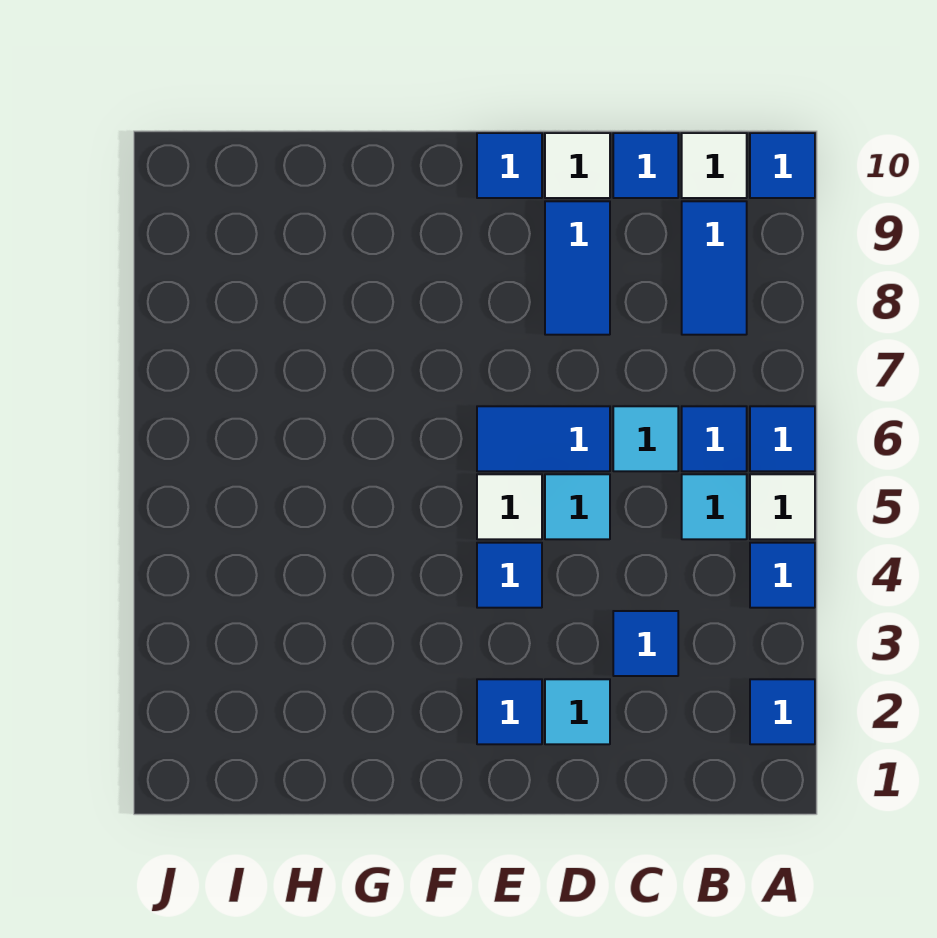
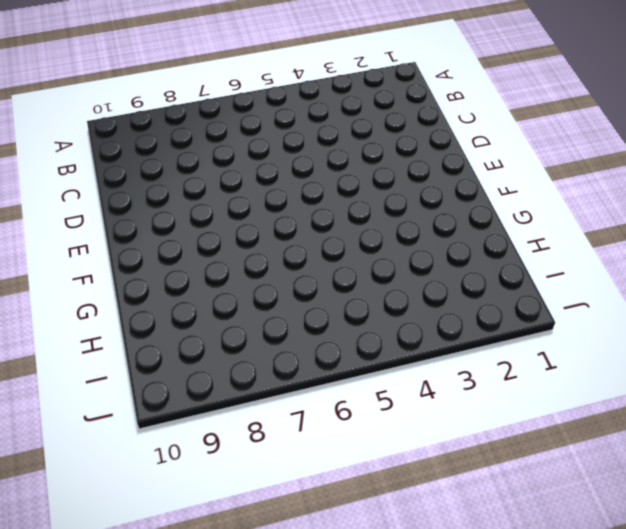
none -> blue 1x1 tile [750,679,815,744]
none -> blue 1x1 tile [750,543,815,608]
none -> white 1x1 tile [750,474,815,539]

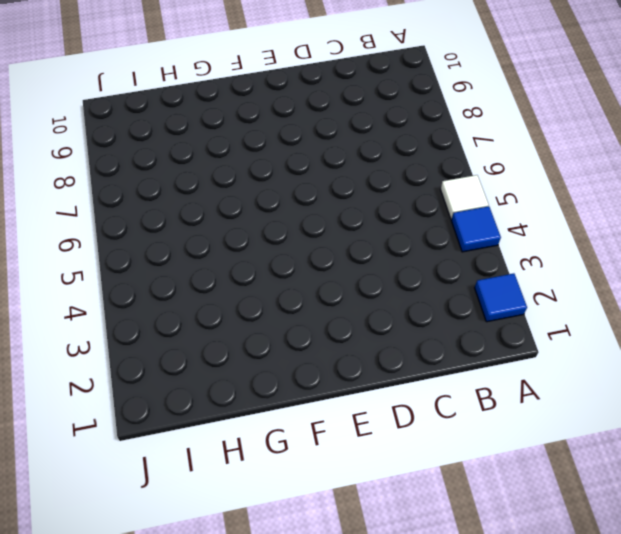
none -> blue 1x1 tile [750,406,815,471]
none -> blue 1x1 tile [750,133,815,198]
none -> cyan 1x1 tile [682,474,747,539]

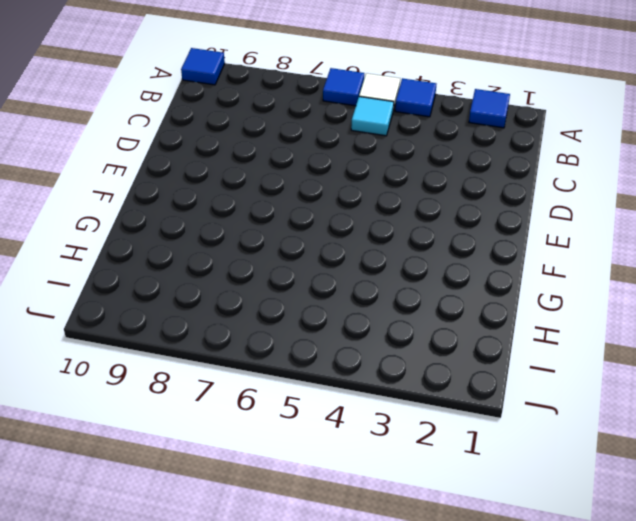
none -> blue 1x1 tile [682,406,747,471]
none -> blue 1x2 tile [682,201,747,335]
none -> white 1x1 tile [682,133,747,198]

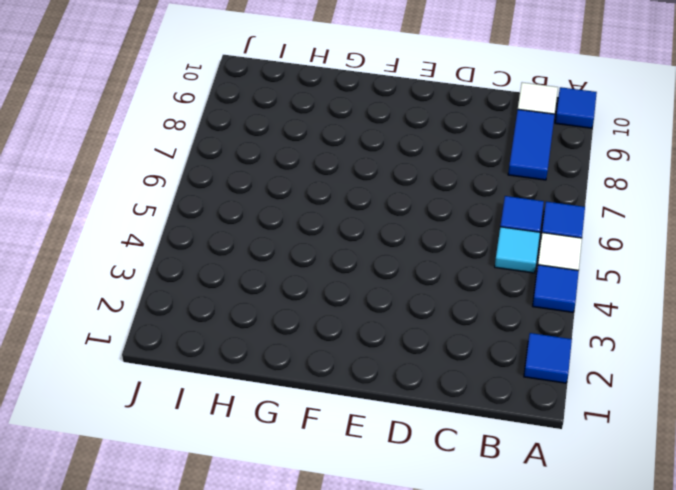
none -> blue 1x1 tile [613,611,678,676]
none -> cyan 1x1 tile [613,406,678,471]
none -> blue 1x1 tile [613,133,678,198]

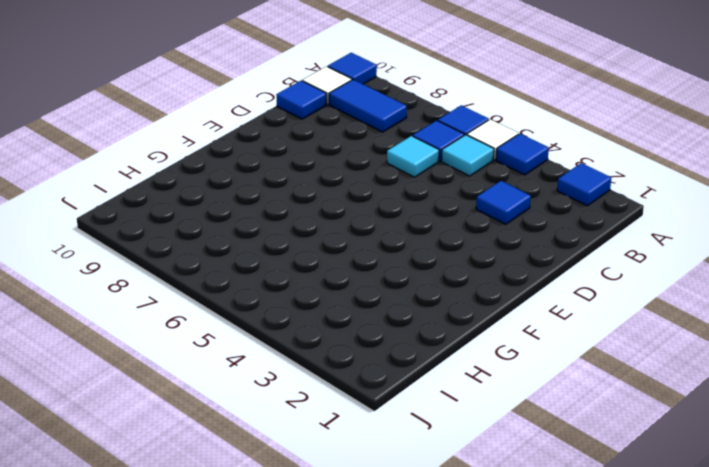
none -> cyan 1x1 tile [545,679,610,744]
none -> cyan 1x1 tile [545,474,610,539]
none -> blue 1x2 tile [477,406,610,471]

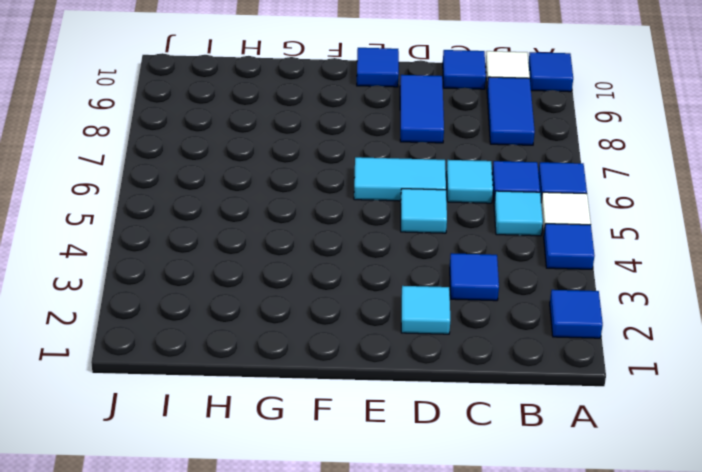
cyan 1x2 tile [354,157,446,201] -> blue 1x2 tile [477,406,610,471]
none -> white 1x1 tile [545,133,610,198]
none -> blue 1x1 tile [477,679,542,744]
none -> blue 1x1 tile [477,543,542,608]

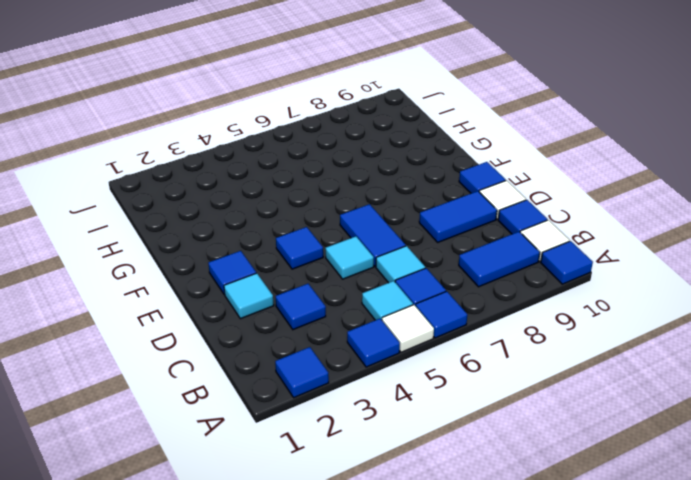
none -> white 1x1 tile [477,474,542,539]

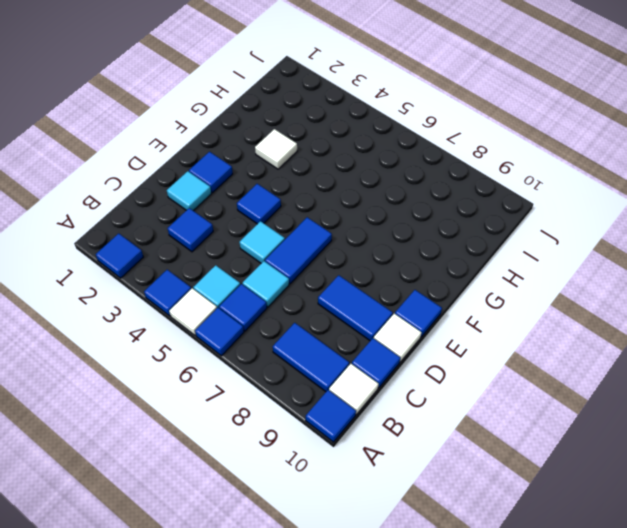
white 1x1 tile [255,129,297,169] -> white 1x1 tile moved to [477,474,542,539]

